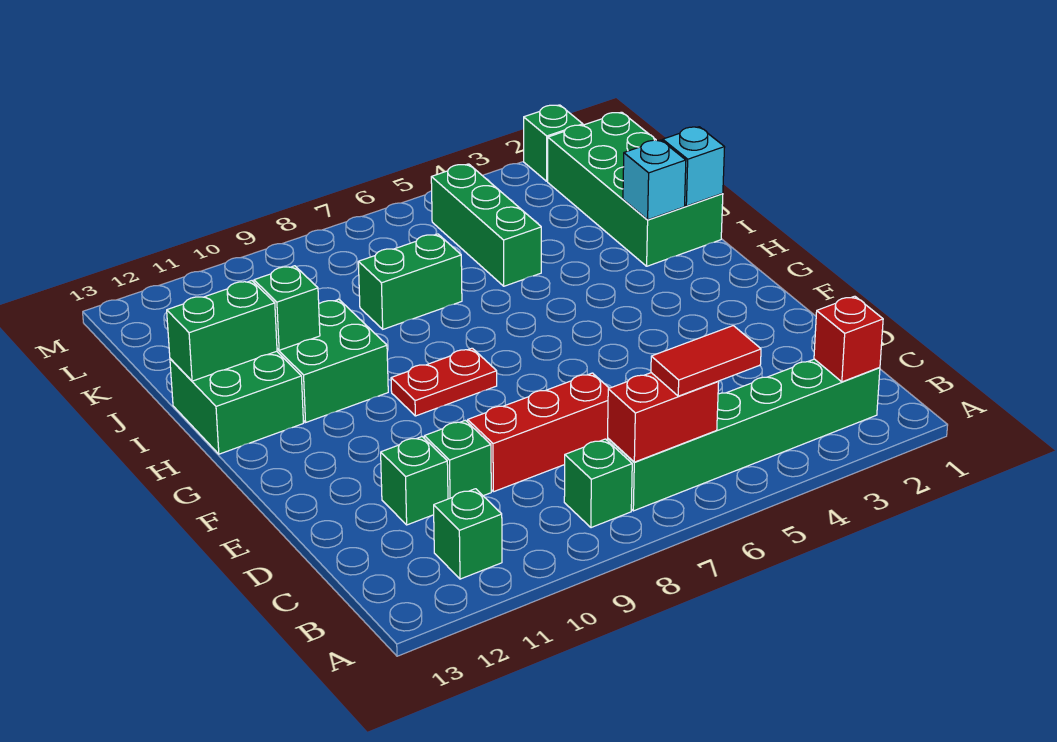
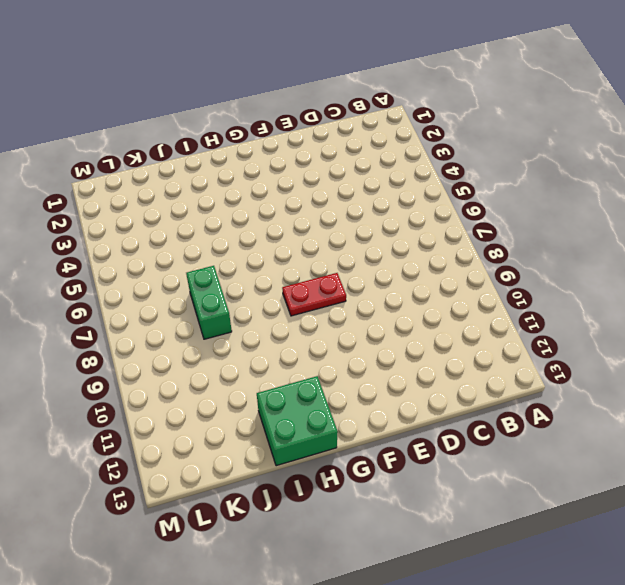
red 1x2 plate [282,273,346,316] -> red 1x2 plate turned to [391,348,497,416]
none -> green 1x6 brick [607,359,880,511]
none -> green 1x1 brick [564,439,632,528]
none -> green 1x1 brick [434,489,502,579]

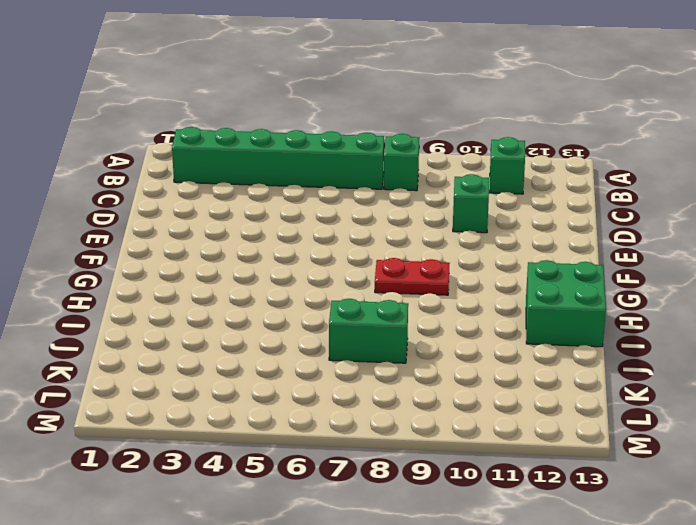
none -> red 1x3 brick [468,373,609,492]
none -> green 1x1 brick [381,437,448,525]
none -> green 2x2 brick [277,299,388,422]

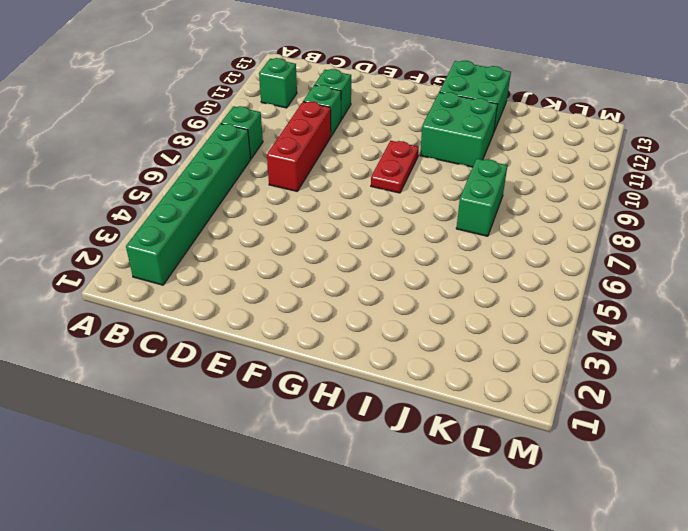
none -> green 2x4 brick [548,112,723,266]
none -> green 1x3 brick [431,164,541,286]
none -> green 1x1 brick [524,105,583,181]

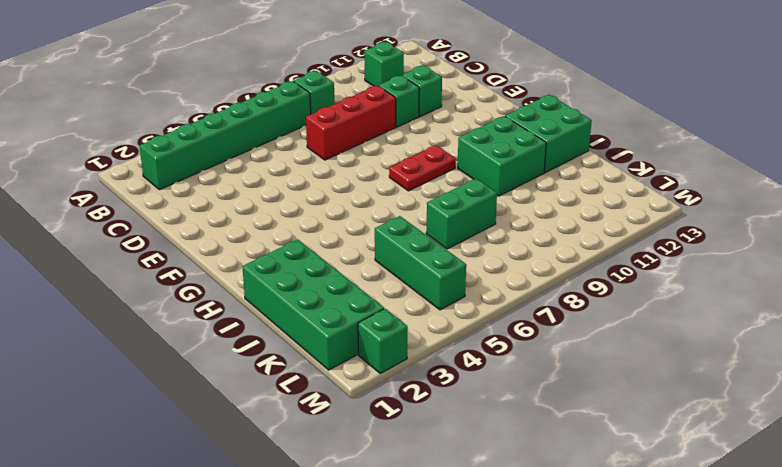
none -> red 1x1 brick [814,296,883,382]
none -> red 1x2 brick [608,373,719,462]
none -> cyan 1x1 brick [663,127,725,206]

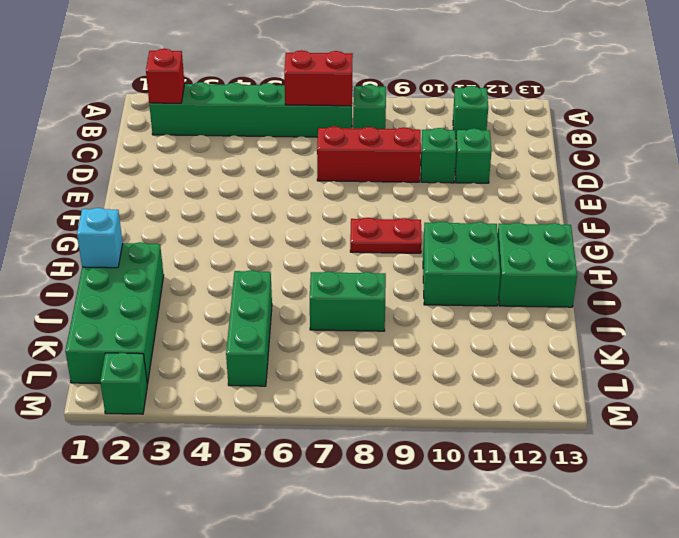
none -> cyan 1x1 brick [623,140,686,220]
none -> green 1x1 brick [254,266,320,350]
none -> green 1x2 brick [167,281,277,381]

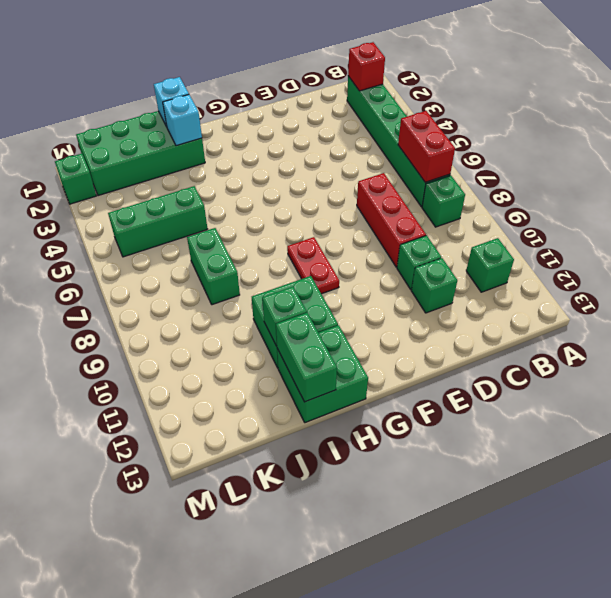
none -> red 1x2 tile [651,326,761,396]

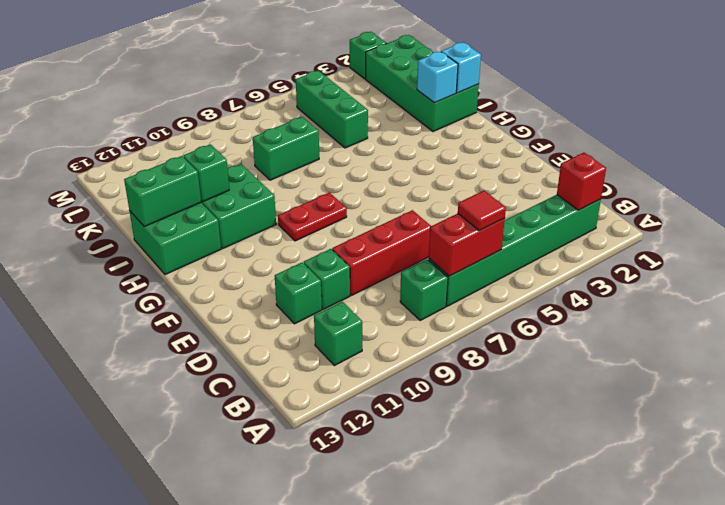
red 1x1 tile [458,191,506,231] -> red 1x2 tile [651,326,761,396]

